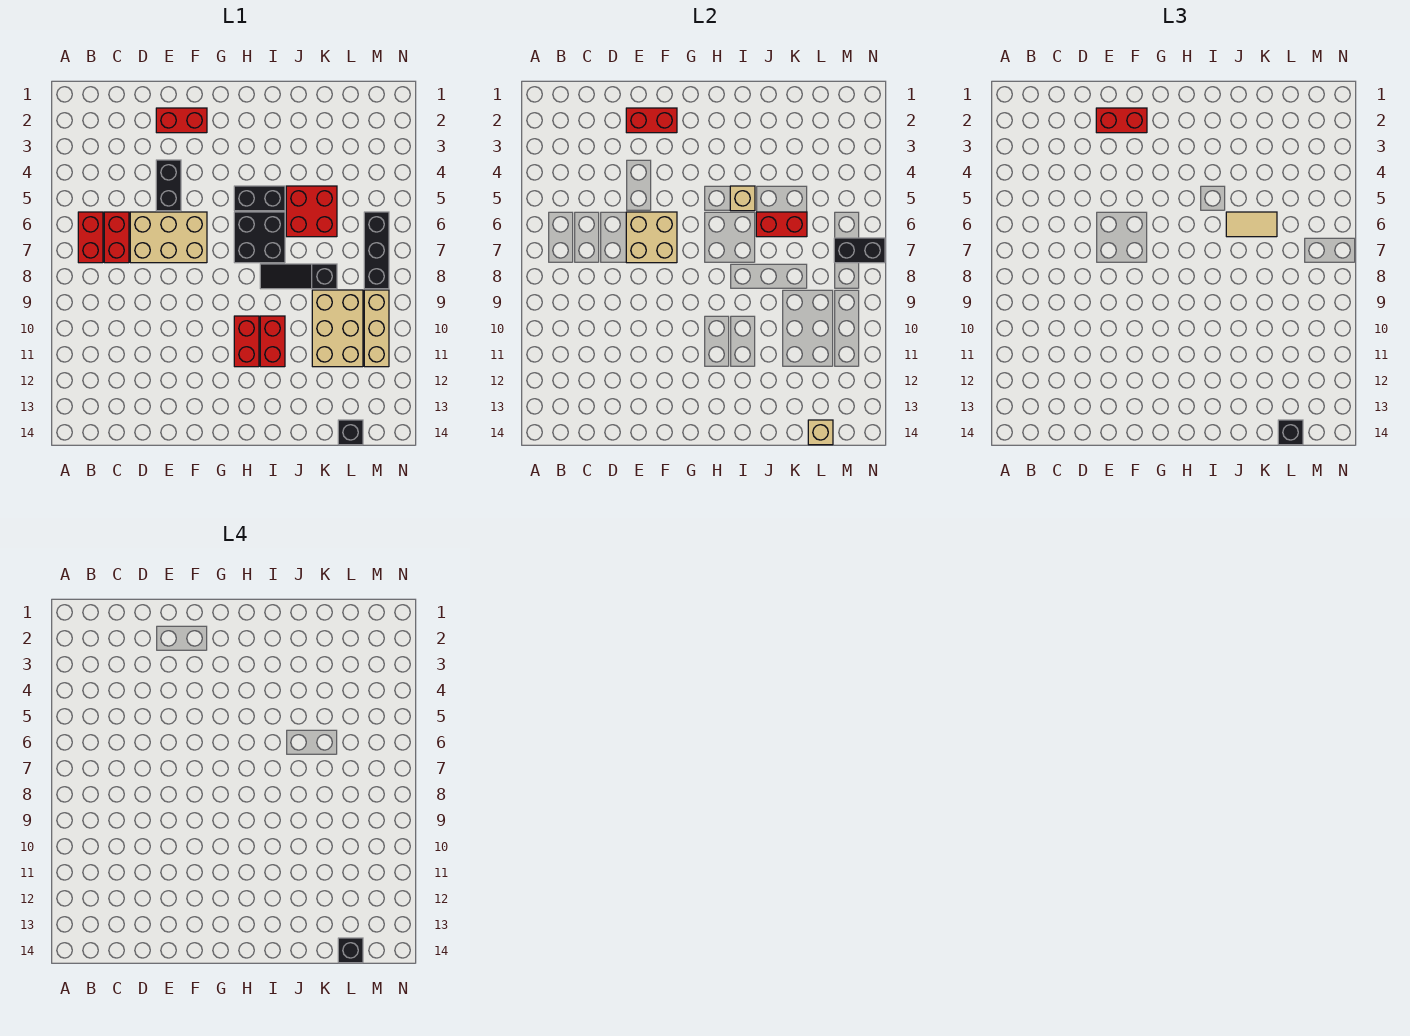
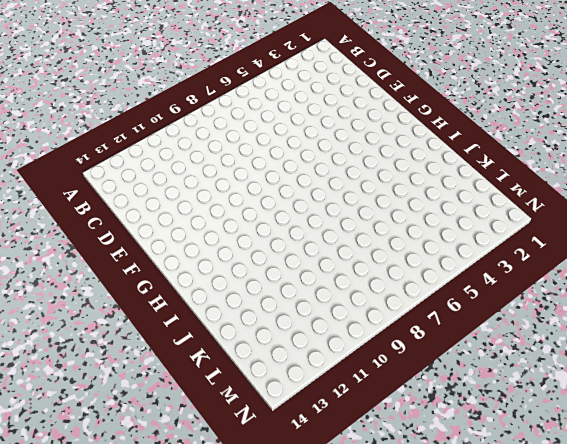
none -> red 1x2 brick [78,212,103,263]
none -> red 1x2 brick [104,212,129,263]
none -> tan 2x3 brick [130,212,207,263]

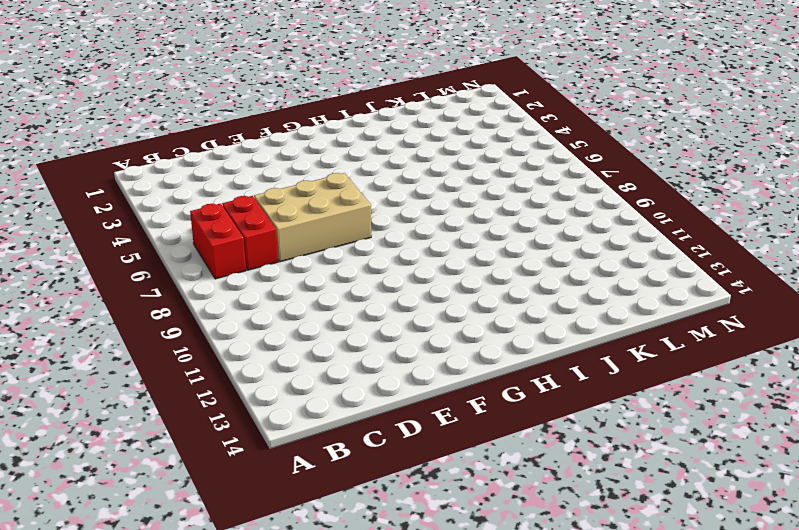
none -> red 1x2 brick [156,108,207,133]
none -> black 1x2 brick [156,160,181,211]
none -> black 1x2 brick [234,186,285,211]

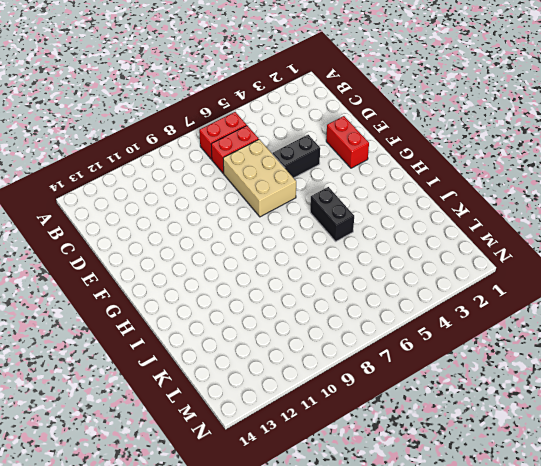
none -> black 2x2 brick [234,212,285,263]
none -> red 1x2 brick [234,316,259,367]
none -> black 1x3 slope [260,264,337,289]

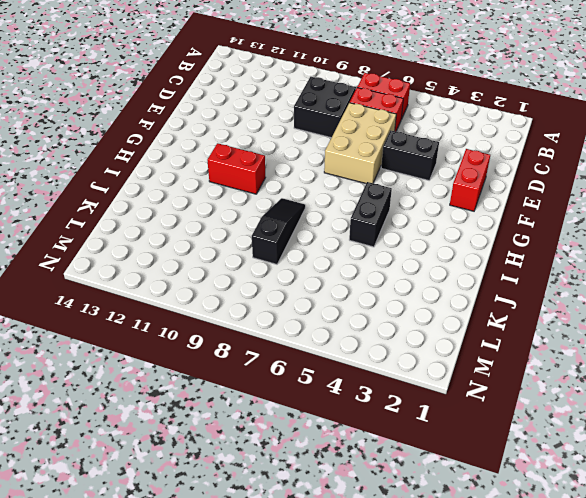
black 2x2 brick [294,77,356,138] -> black 2x2 brick moved to [234,212,285,263]
none -> red 1x2 brick [260,316,285,367]
none -> red 2x2 brick [286,186,337,237]
none -> tan 2x3 brick [312,290,363,367]

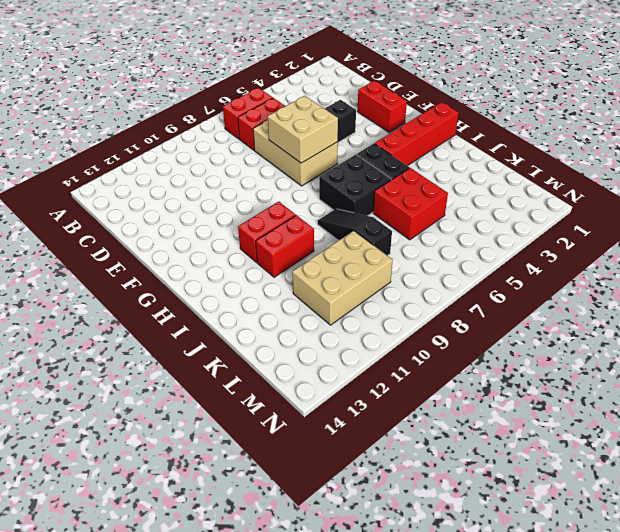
red 1x4 brick [375,102,459,166] -> none
none -> black 1x1 brick [338,420,363,445]
none -> black 1x3 brick [364,212,389,289]
none -> tan 1x3 brick [364,290,389,367]

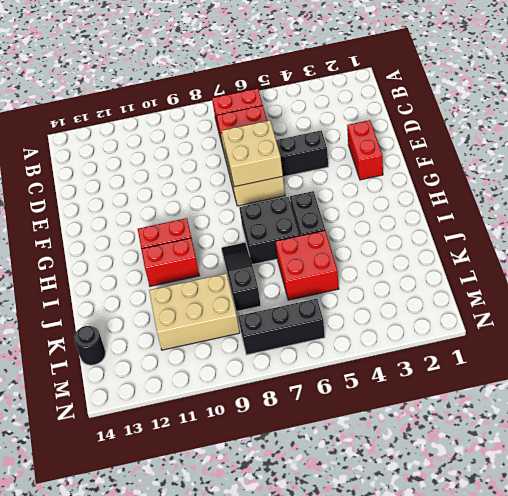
black 1x1 round brick [74,326,106,365] -> black 1x1 brick [338,420,363,445]
none -> tan 1x3 brick [364,290,389,367]
none -> red 1x2 brick [626,108,677,133]
none -> tan 1x1 brick [730,186,755,211]

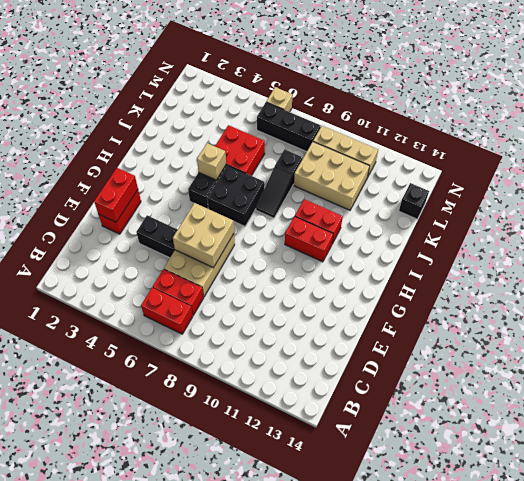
tan 1x1 brick [266,87,292,112] -> tan 1x1 brick moved to [808,420,833,445]
none -> red 1x2 brick [756,212,807,237]
none -> black 1x2 brick [834,238,885,263]
none -> red 1x2 brick [1096,108,1147,133]

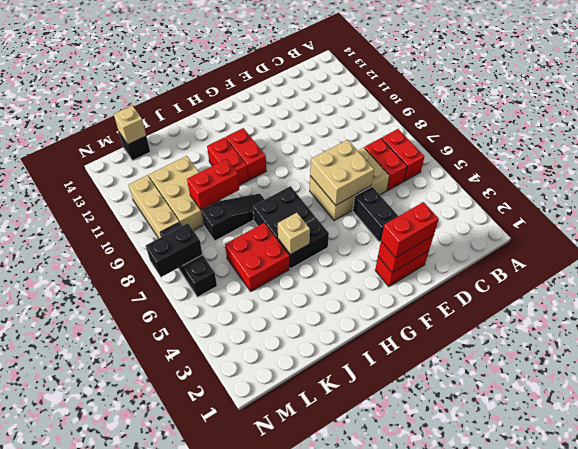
red 1x2 brick [187,159,239,210] -> red 1x2 brick moved to [756,212,807,237]
none -> tan 1x2 tile [1226,212,1277,237]
none -> black 1x1 brick [1278,420,1303,445]
none -> black 1x1 brick [338,938,363,963]

